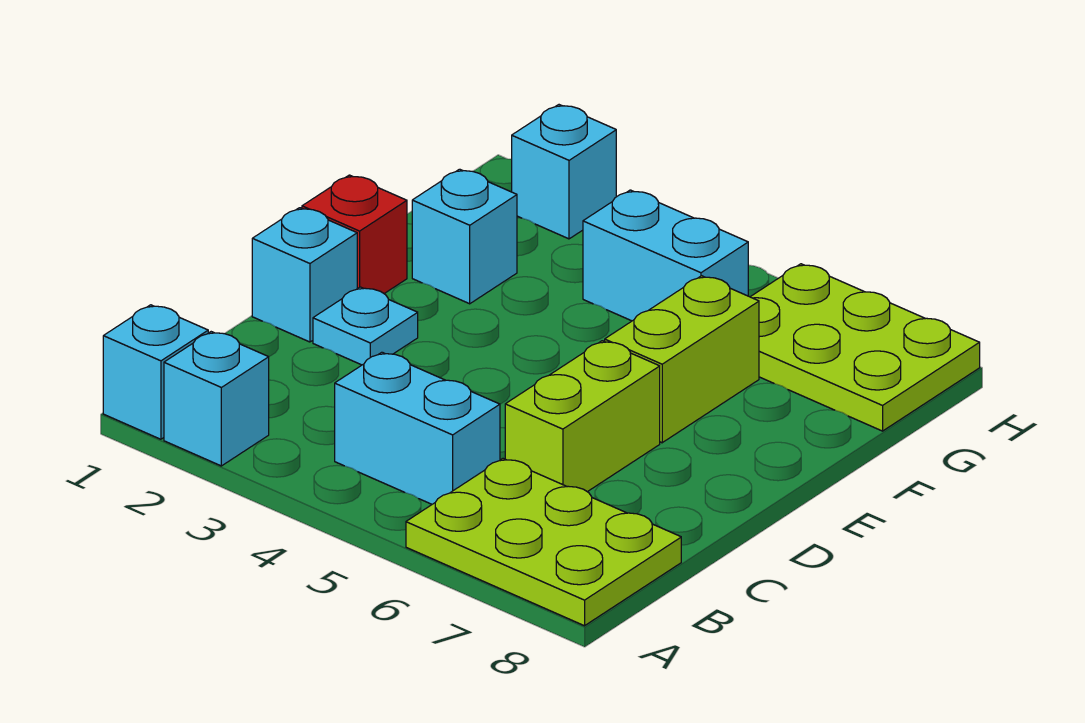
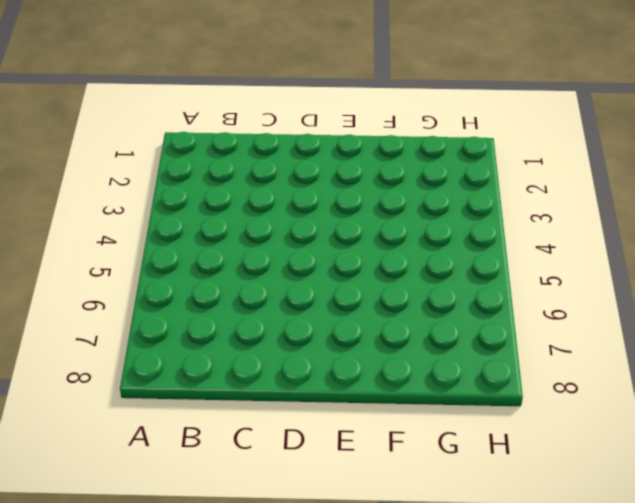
none -> cyan 1x1 brick [103,305,208,439]
none -> cyan 1x1 brick [164,332,269,466]
none -> lime 2x3 plate [406,459,681,626]

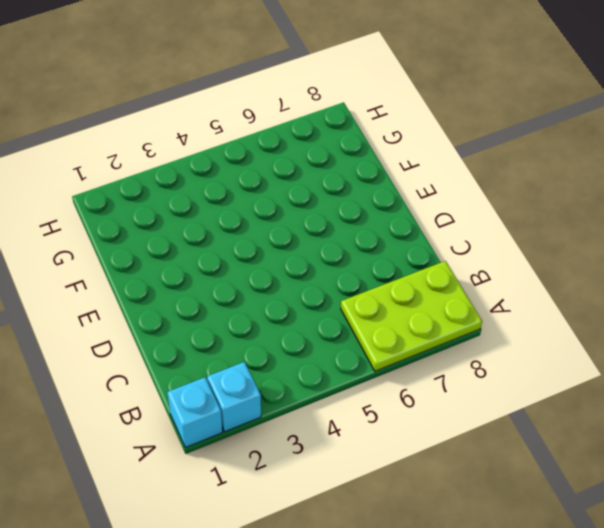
none -> cyan 1x2 brick [335,352,500,504]
none -> lime 1x2 brick [505,341,660,492]
none -> cyan 1x1 brick [252,208,357,342]

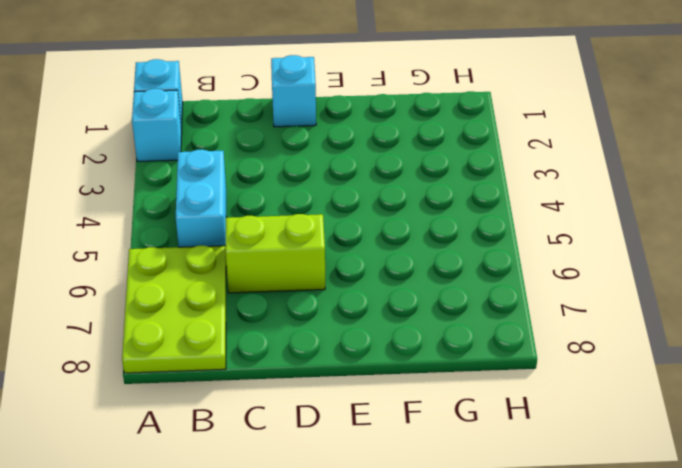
none -> cyan 1x1 plate [313,287,418,365]
none -> red 1x1 brick [302,175,407,293]
none -> lime 1x2 brick [605,276,759,443]

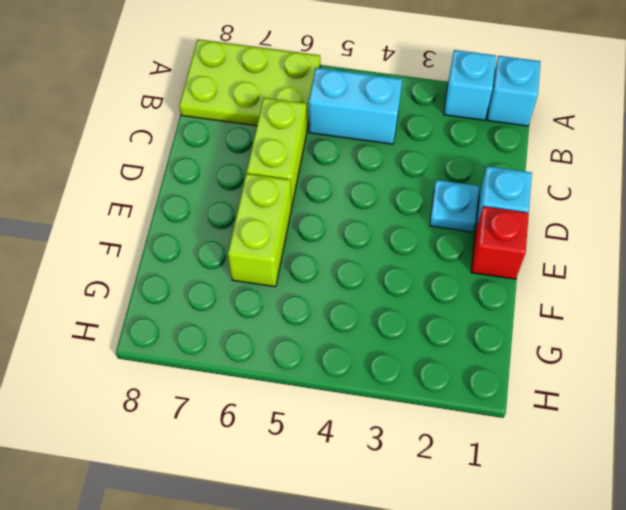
none -> cyan 1x1 brick [412,169,517,304]
none -> cyan 1x2 brick [583,190,748,321]
none -> lime 2x3 plate [751,264,980,431]

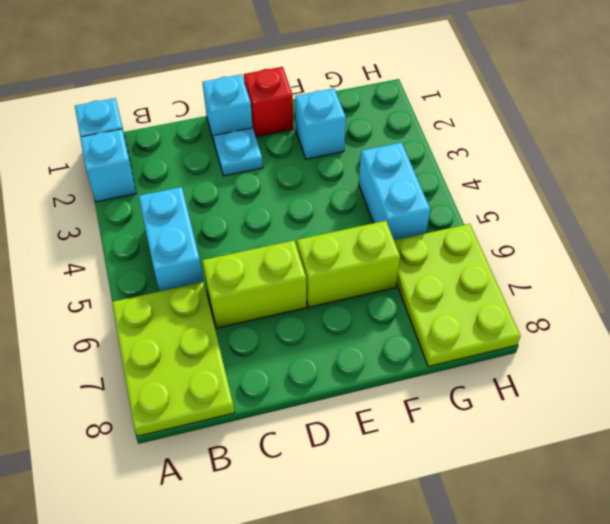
none -> cyan 1x1 brick [512,105,616,239]

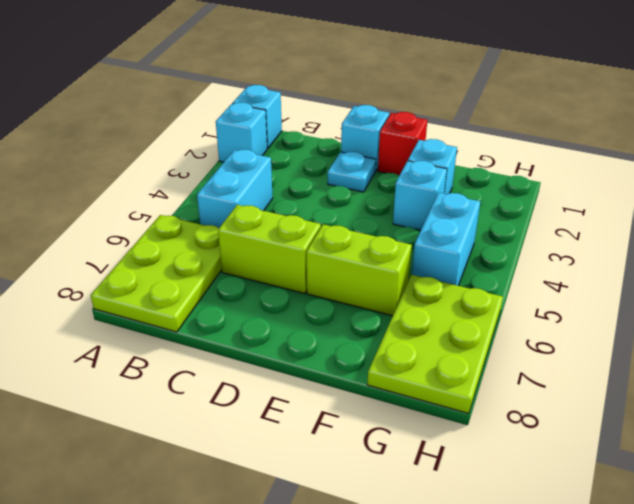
cyan 1x1 brick [393,161,447,230] -> cyan 1x1 brick moved to [512,105,616,239]

